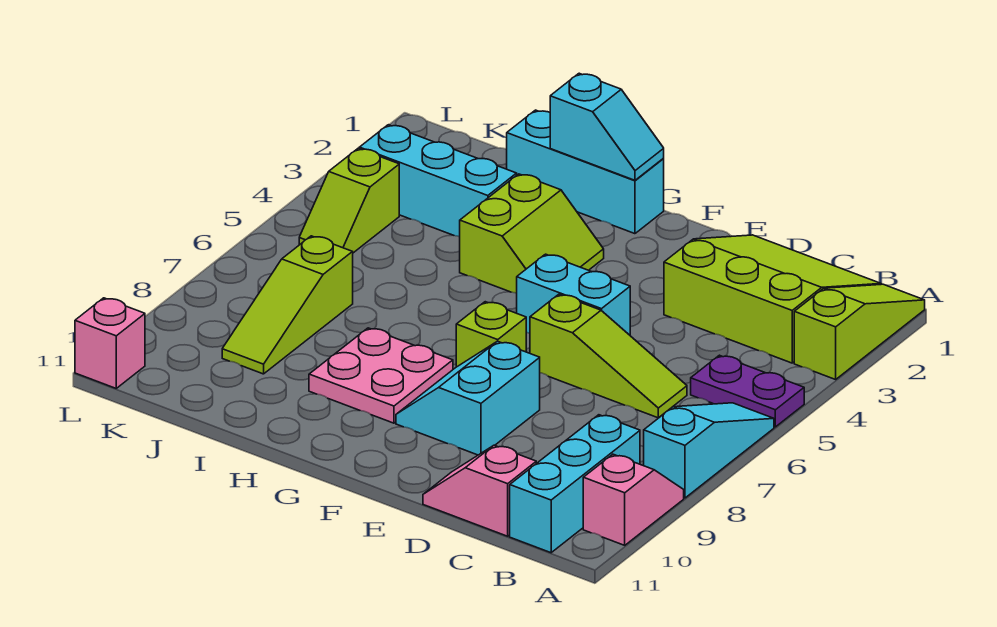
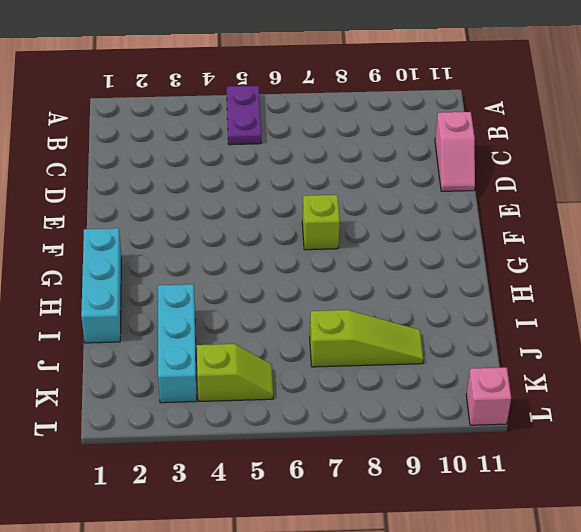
none -> lime 1x3 slope [794,284,925,379]
none -> cyan 1x3 slope [644,403,774,498]
none -> pink 1x2 slope [583,454,684,545]

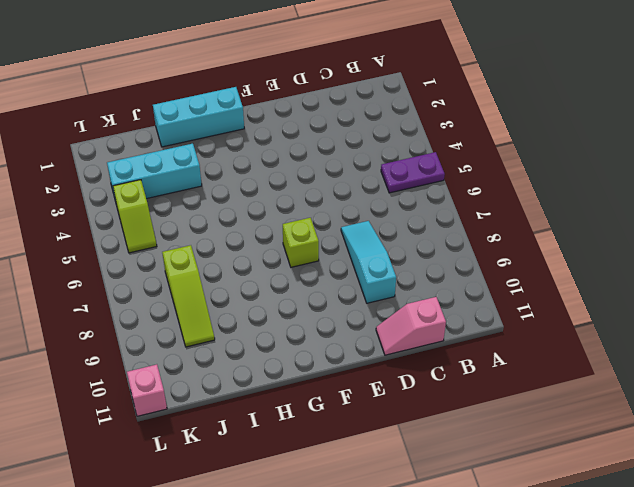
cyan 1x3 slope [341,221,396,303] -> cyan 1x3 slope moved to [644,403,774,498]
none -> lime 1x3 slope [794,284,925,379]
none -> pink 1x2 slope [583,454,684,545]
none -> lime 3x3 slope [664,235,881,363]

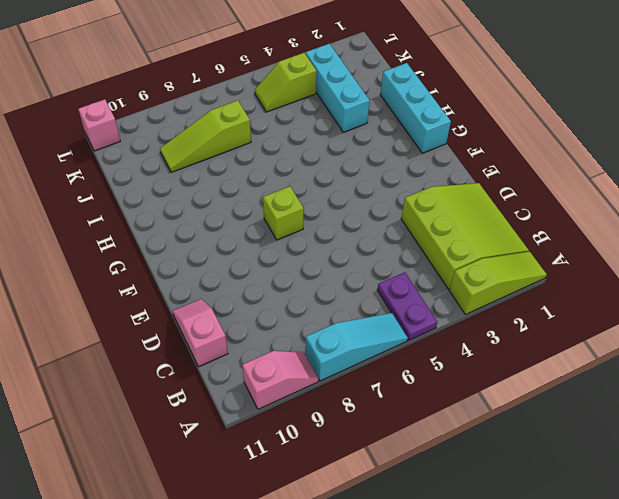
none -> cyan 1x3 brick [510,415,640,553]
none -> lime 1x3 slope [530,294,687,418]
none -> cyan 1x2 brick [517,254,630,335]

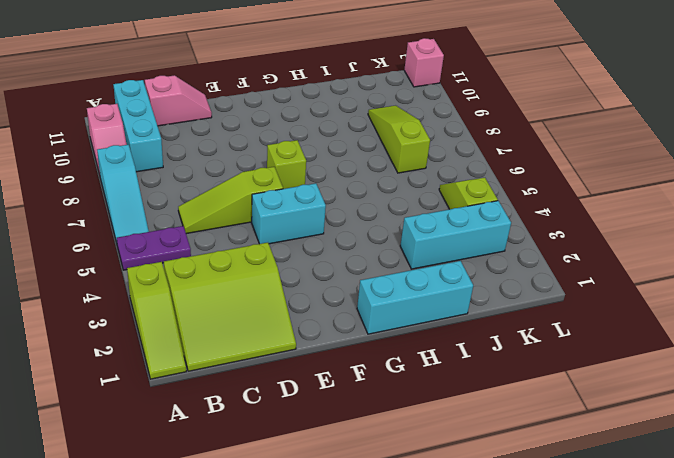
none -> cyan 2x2 slope [396,341,540,455]
none -> lime 2x2 slope [460,174,604,293]
none -> pink 2x2 plate [309,328,453,423]

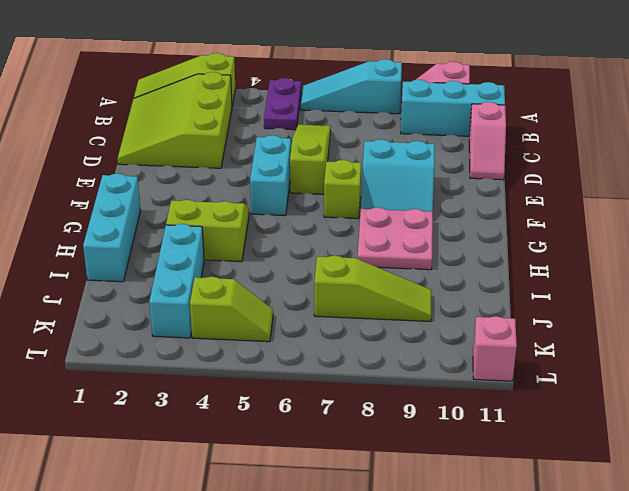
none -> cyan 1x2 slope [550,73,664,180]

